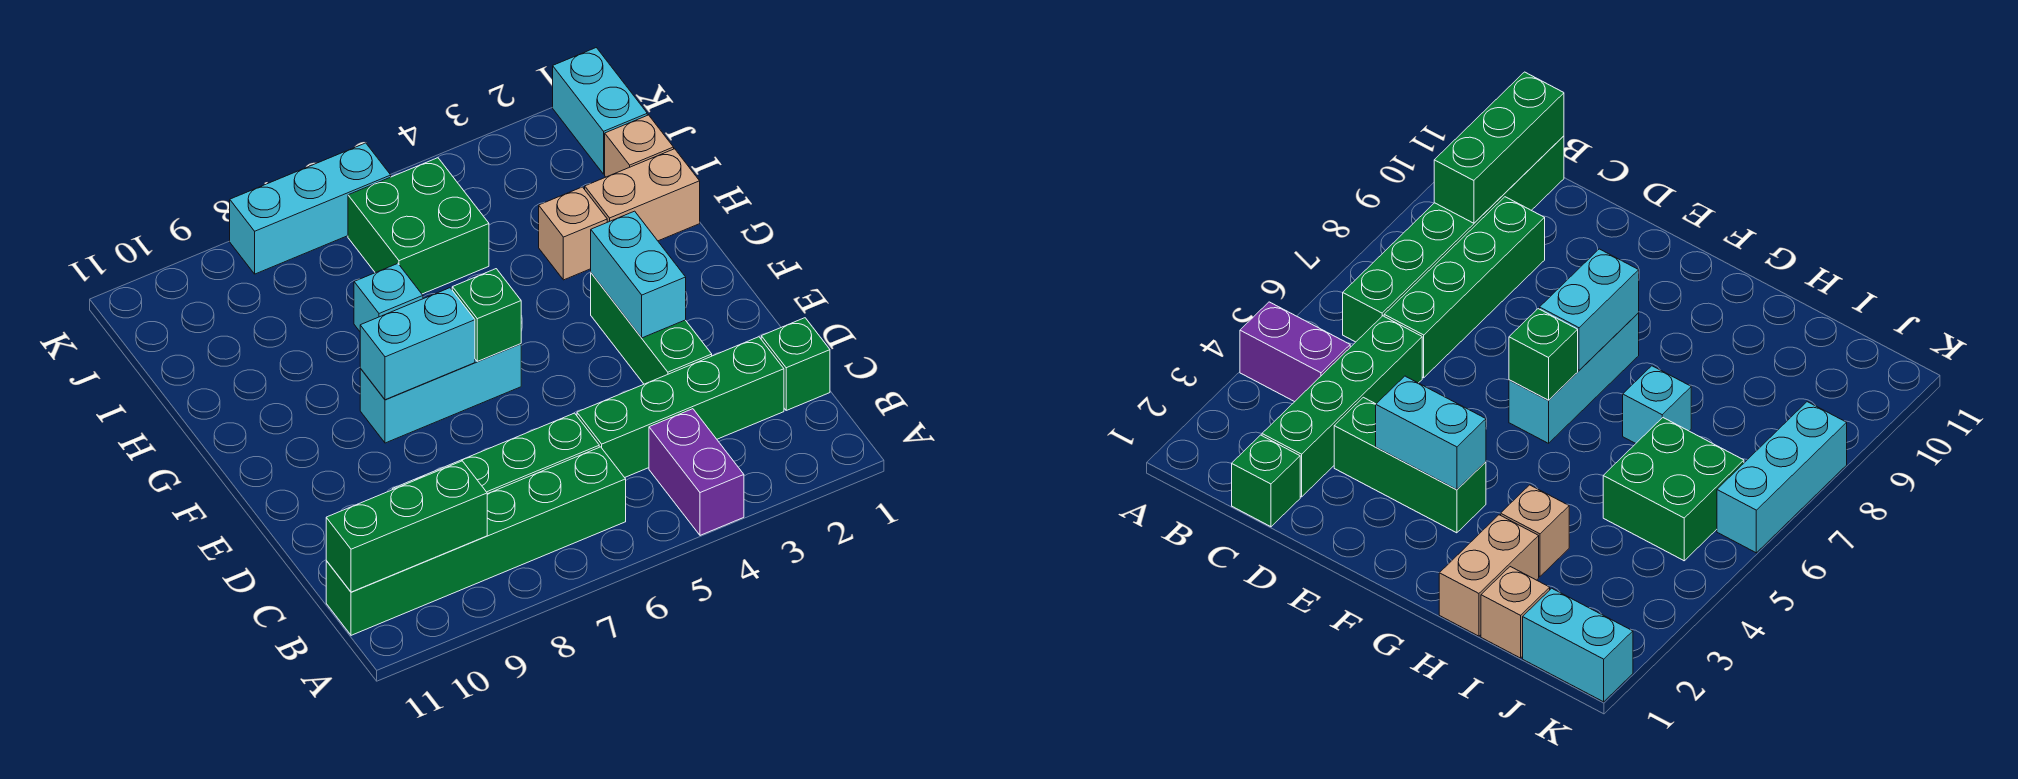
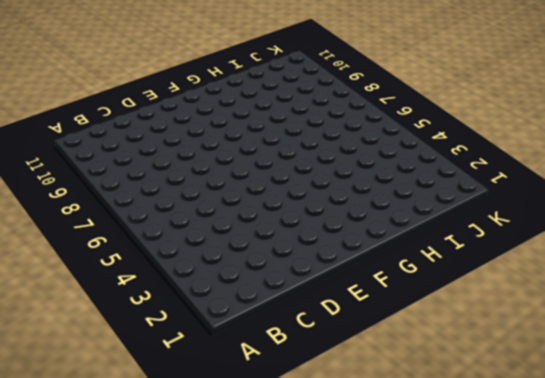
none -> purple 1x2 brick [649,409,744,535]
none -> green 1x6 brick [326,447,626,635]
none -> green 1x1 brick [761,318,830,410]

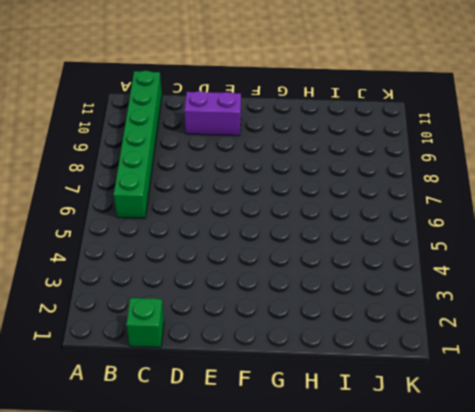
purple 1x2 brick [185,91,241,136] -> purple 1x2 brick moved to [649,409,744,535]
none -> green 1x4 brick [577,337,784,478]
none -> green 1x4 brick [392,413,599,494]
none -> green 1x3 brick [591,273,712,384]

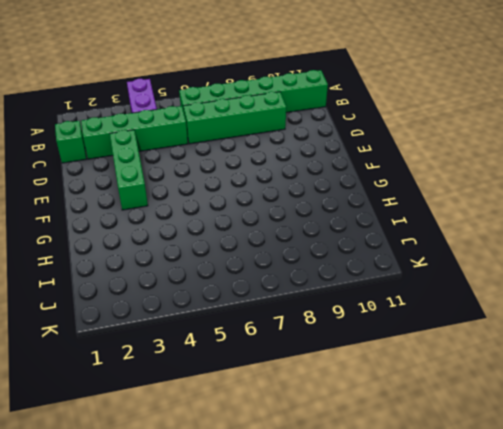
none -> cyan 1x3 brick [360,344,521,443]
none -> tan 1x2 brick [585,149,700,241]
none -> tan 1x1 brick [539,187,607,280]

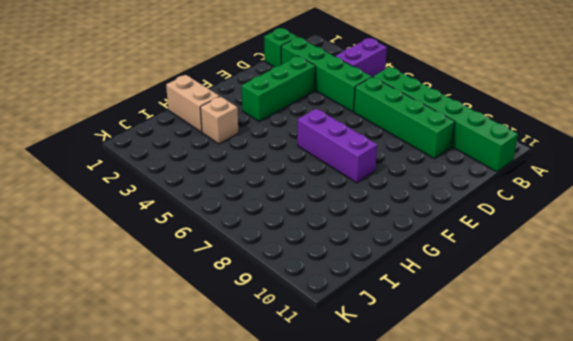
purple 1x3 brick [297,109,377,183] -> cyan 1x3 brick [360,344,521,443]
none -> cyan 1x1 brick [354,264,423,331]
none -> tan 1x1 brick [605,115,674,177]
none -> green 2x2 brick [348,158,489,294]

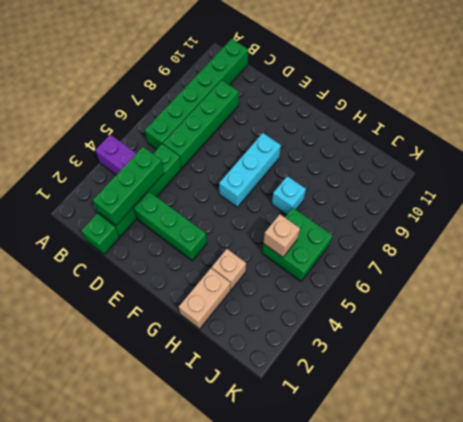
green 1x3 brick [93,147,164,226] -> green 1x3 brick moved to [326,461,487,592]
tan 1x1 brick [263,214,300,257] -> tan 1x1 brick moved to [605,115,674,177]
none -> cyan 1x2 brick [553,48,647,174]
none -> cyan 1x3 brick [230,143,391,274]
none -> cyan 1x2 brick [591,211,686,338]

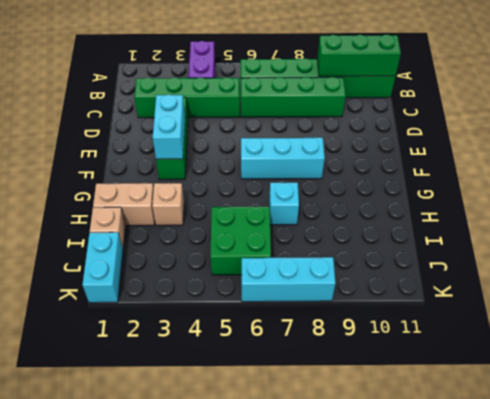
none -> green 1x1 brick [761,318,830,410]
none -> green 1x1 brick [452,269,521,361]
none -> cyan 1x2 brick [360,288,475,400]

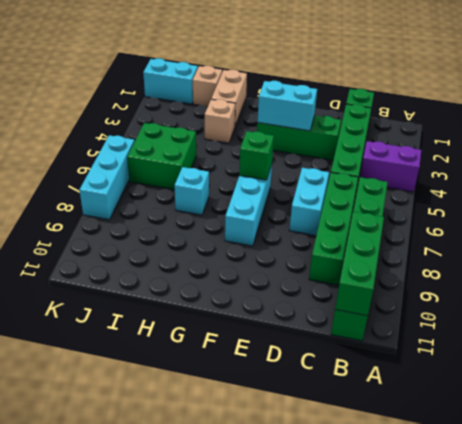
cyan 1x2 brick [289,168,329,236] -> cyan 1x2 brick moved to [360,288,475,400]

